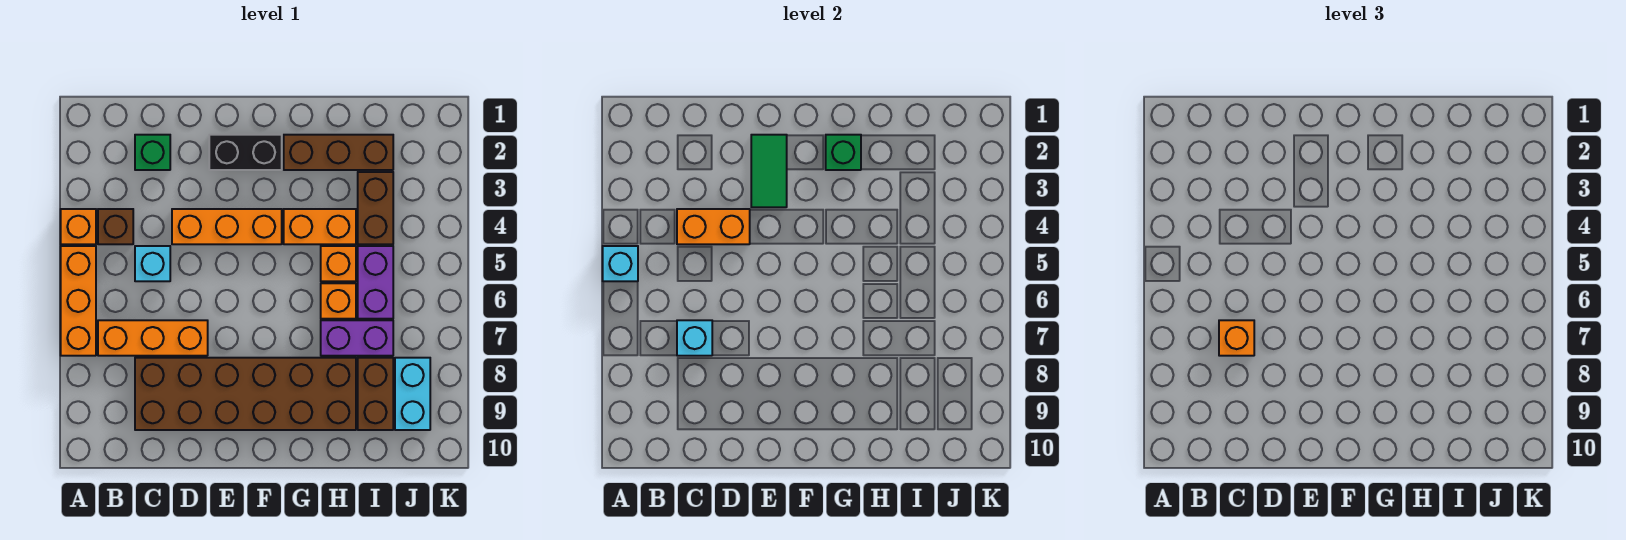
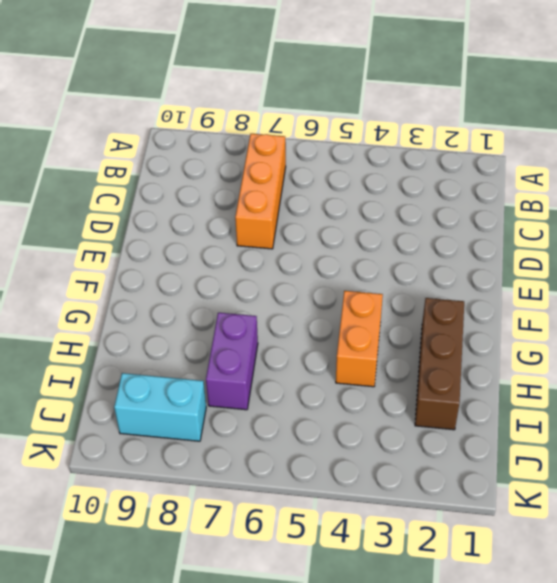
none -> orange 1x1 brick [61,209,96,244]
none -> orange 1x3 brick [61,246,96,356]
none -> brown 1x1 brick [98,209,133,244]

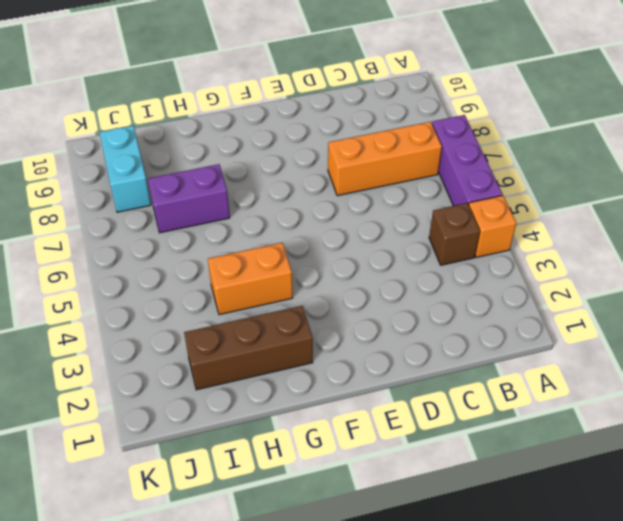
purple 1x3 brick [432,115,502,206] -> orange 1x3 brick [61,246,96,356]
none -> green 1x1 brick [135,135,170,170]
none -> cyan 1x1 brick [135,246,170,281]
none -> brown 2x6 brick [135,358,356,430]

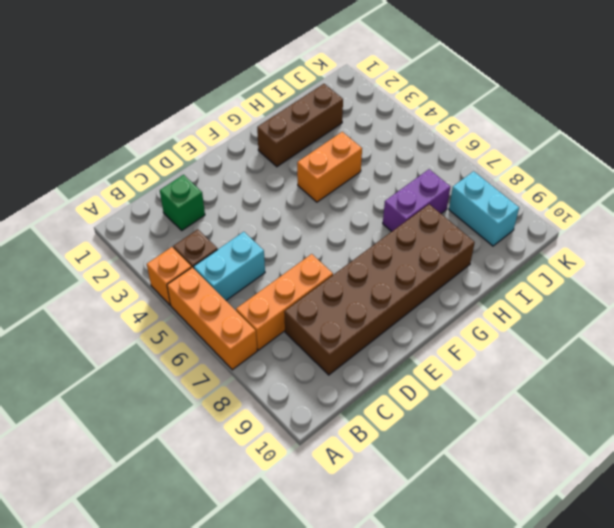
cyan 1x2 brick [194,232,265,300] -> cyan 1x1 brick [135,246,170,281]
none -> orange 1x3 brick [172,209,282,244]
none -> black 1x2 brick [209,135,282,170]
none -> orange 1x1 brick [321,246,356,281]

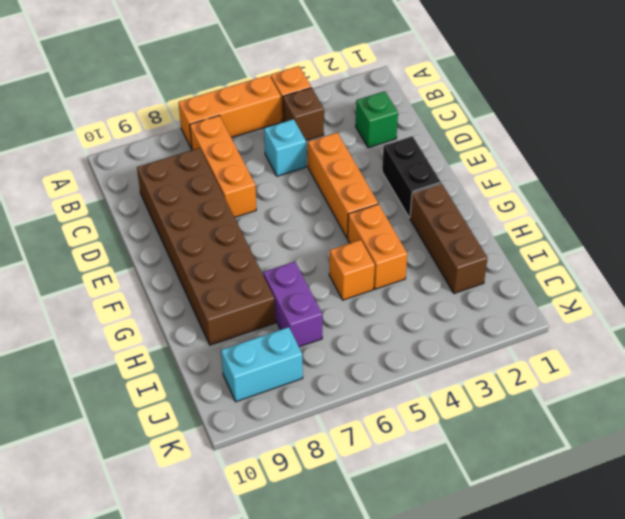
none -> orange 1x1 brick [321,283,356,319]
none -> brown 1x2 brick [358,172,393,244]
none -> purple 1x2 brick [358,246,393,319]

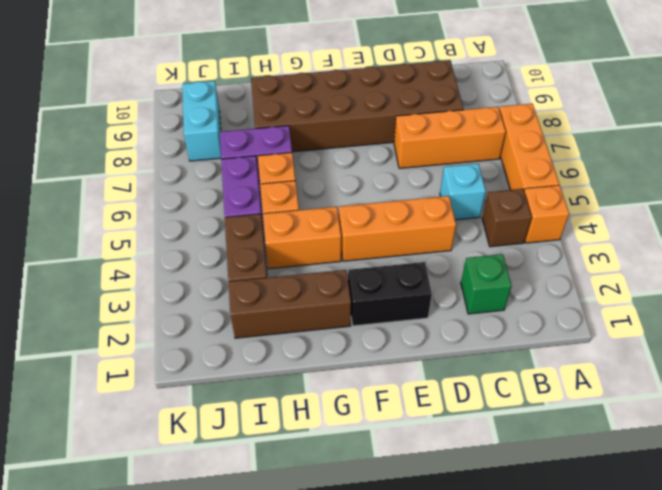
none -> brown 1x2 brick [358,358,393,430]
none -> cyan 1x1 brick [603,246,638,281]
none -> orange 1x2 brick [677,209,750,244]

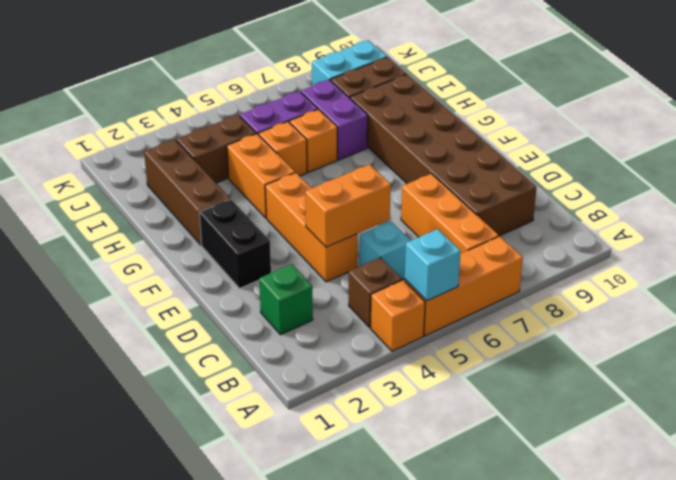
orange 1x2 brick [305,164,391,247] -> orange 1x2 brick turned to [677,209,750,244]
none -> cyan 1x1 brick [677,320,712,356]
none -> green 1x2 tile [751,135,787,207]
none -> green 1x1 brick [826,135,861,170]

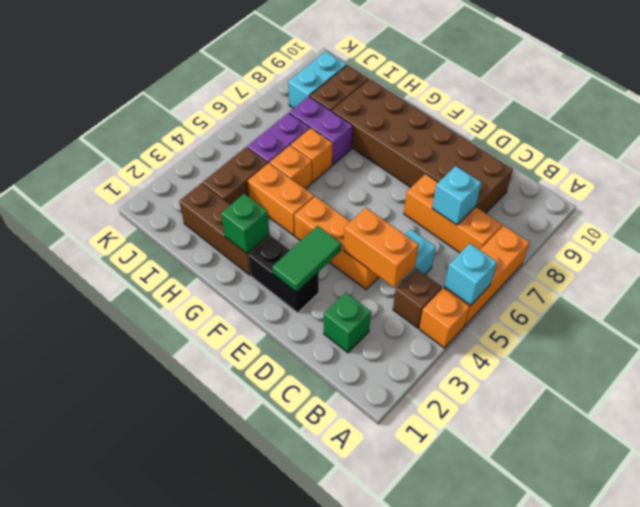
none -> orange 1x1 brick [1219,320,1254,356]

